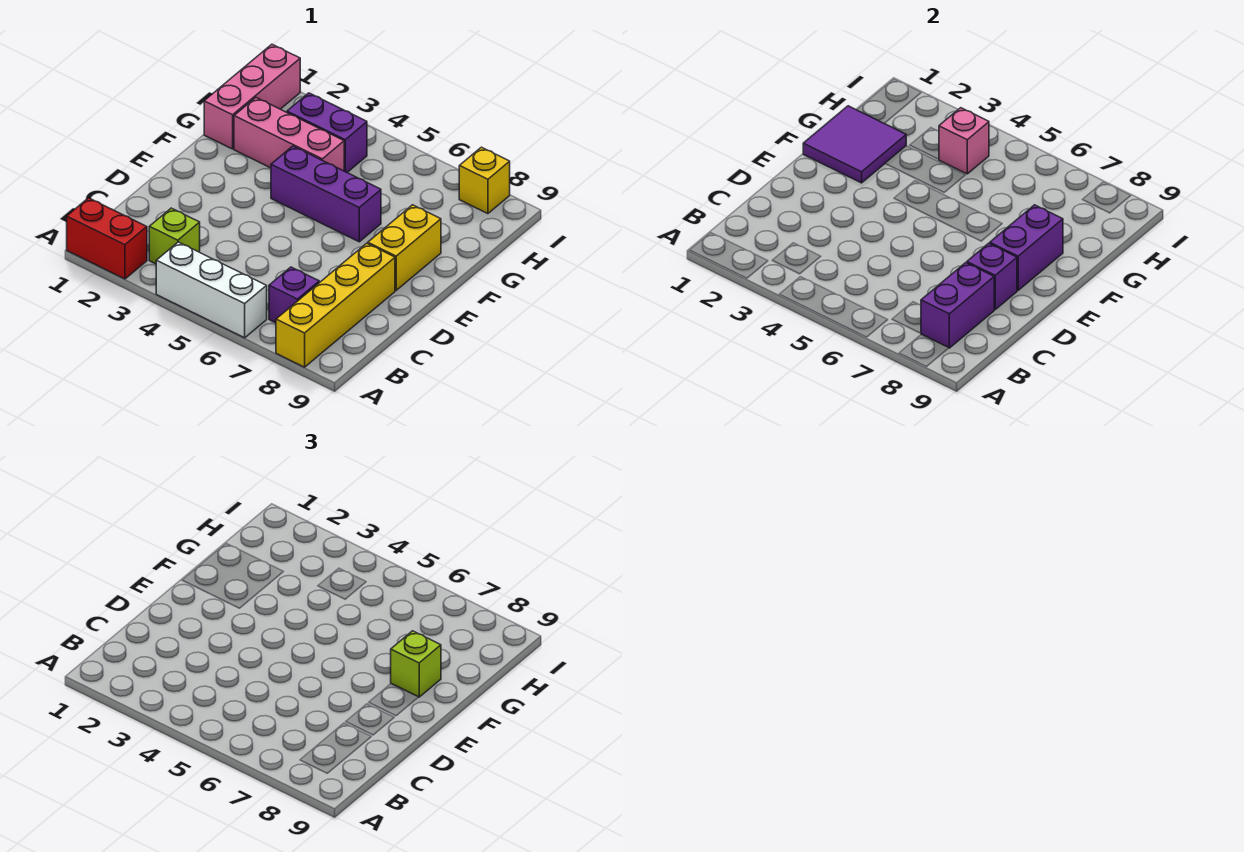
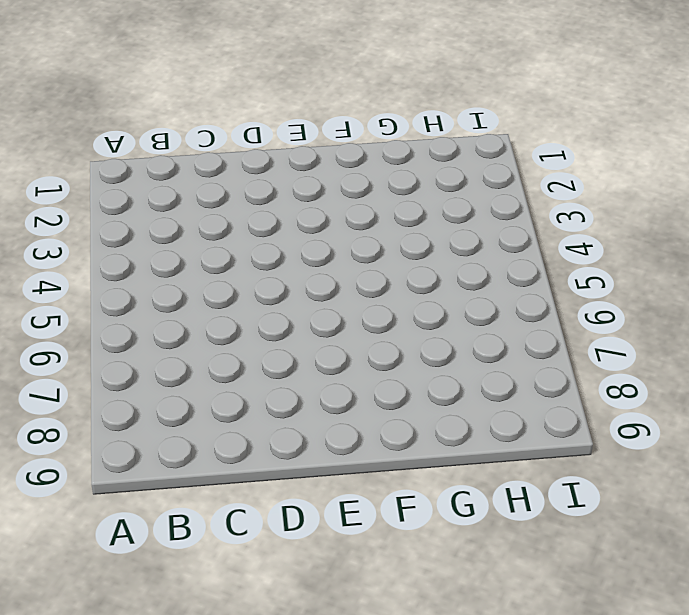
none -> red 1x2 brick [67,198,147,279]
none -> white 1x3 brick [156,242,267,338]
none -> yellow 1x4 brick [276,243,395,367]

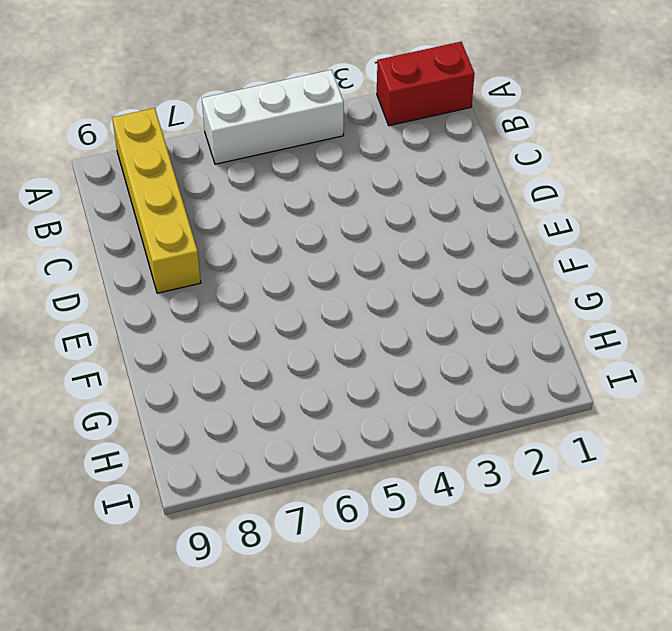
none -> lime 1x1 brick [149,208,200,264]
none -> purple 1x1 brick [269,267,319,323]
none -> yellow 1x2 brick [368,205,441,290]

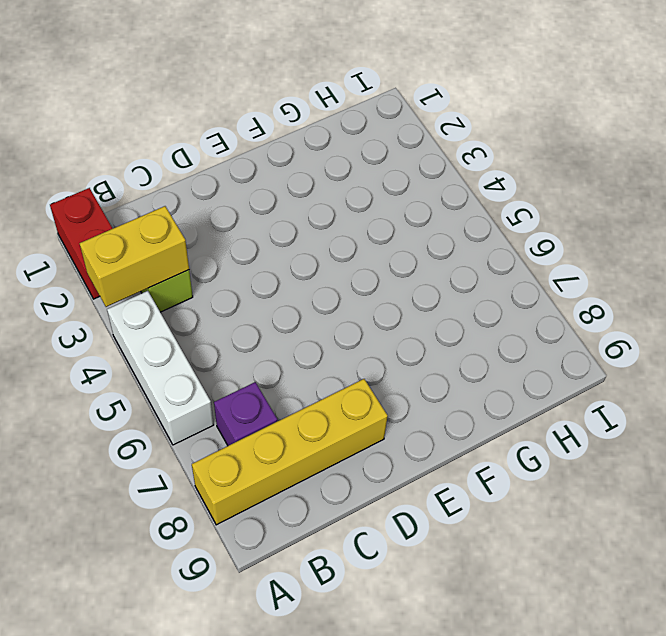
yellow 1x2 brick [80,206,189,307] -> yellow 1x2 brick moved to [368,205,441,290]
none -> purple 1x3 brick [271,146,381,242]
none -> pink 1x3 brick [204,44,300,149]
none -> pink 1x3 brick [234,98,344,171]

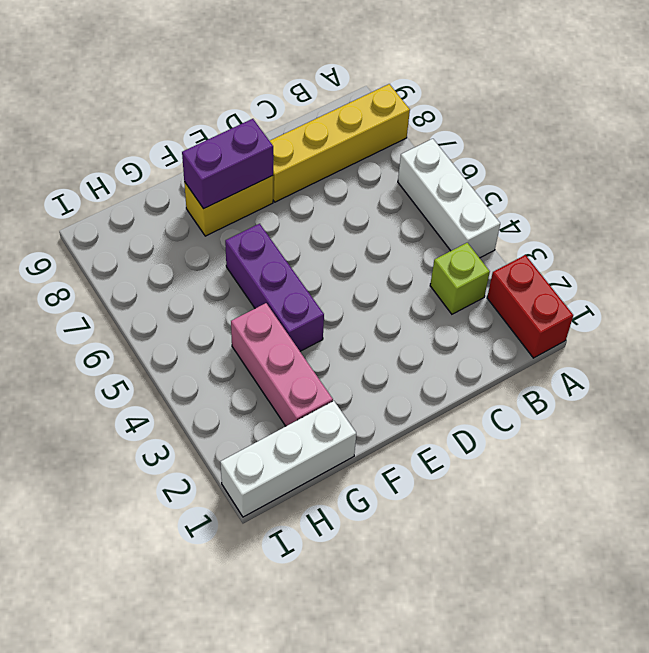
white 1x3 brick [220,401,356,517] -> pink 1x3 brick [204,44,300,149]
none -> purple 1x1 brick [269,267,319,323]
none -> purple 1x2 brick [287,93,367,172]
none -> yellow 1x1 brick [459,147,510,214]

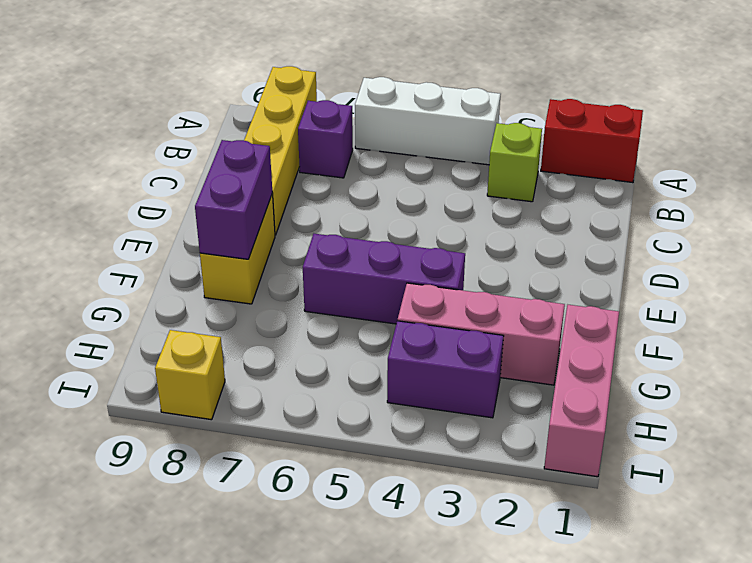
none -> purple 1x2 brick [921,263,995,348]
none -> purple 1x1 brick [967,243,1017,309]
none -> purple 2x2 tile [803,106,906,183]

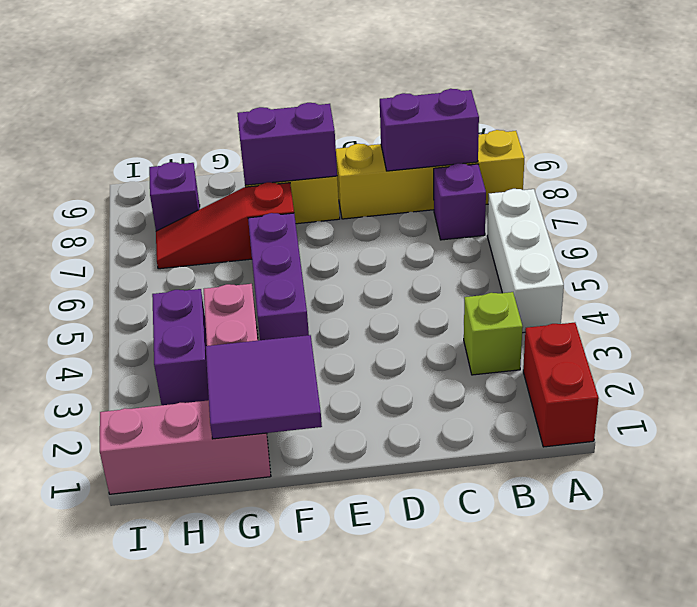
red 1x3 slope [156,182,294,269] -> none
purple 1x1 brick [149,162,200,231] -> purple 1x1 brick moved to [967,243,1017,309]
none -> yellow 1x1 brick [459,147,510,214]
none -> pink 1x1 brick [939,108,989,174]
none -> lime 1x1 brick [391,631,441,697]

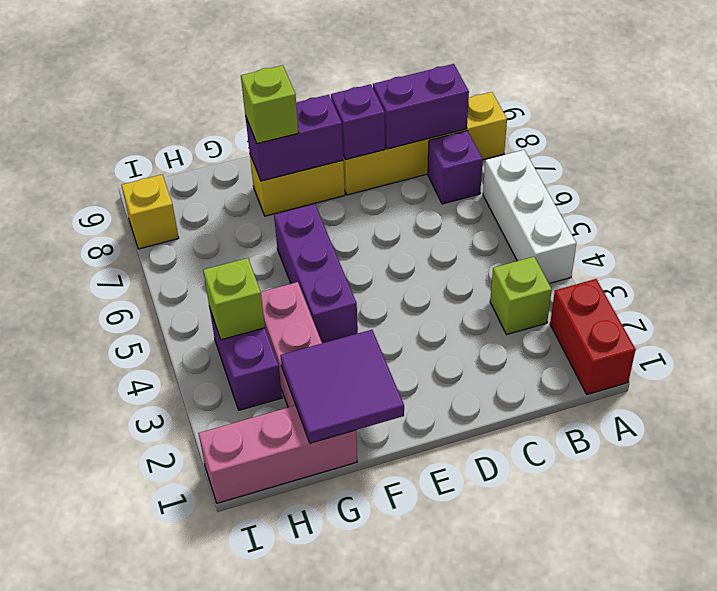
lime 1x1 brick [203,258,265,340] -> pink 1x1 brick [939,108,989,174]

